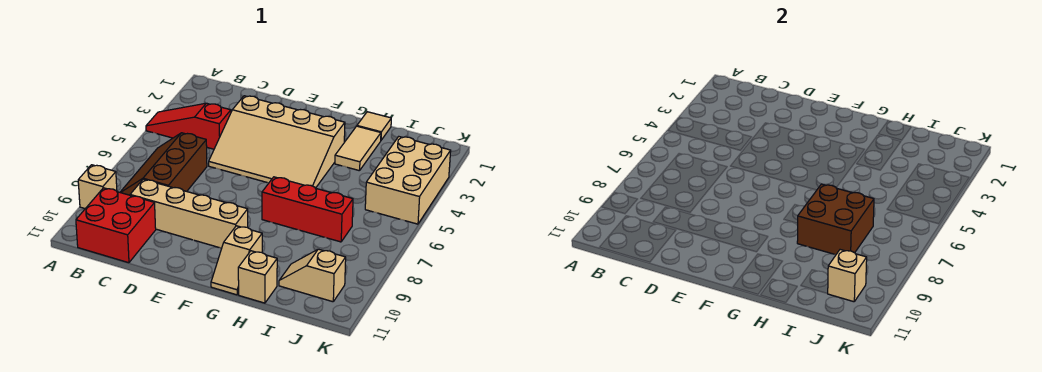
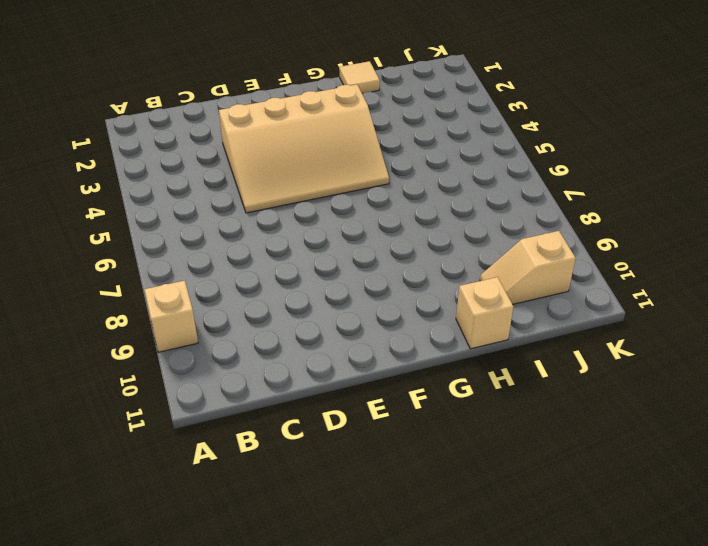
none -> red 1x3 slope [146,103,231,149]
none -> brown 2x3 slope [120,133,207,195]
none -> red 2x2 brick [76,188,156,263]

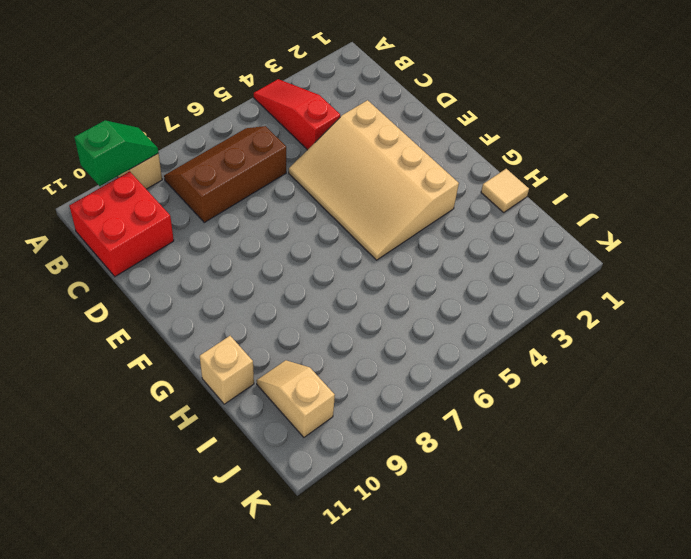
green 1x2 slope [74,120,159,186] -> none
none -> tan 1x4 brick [130,179,248,248]
none -> red 1x3 brick [262,177,353,242]
none -> tan 1x2 slope [211,226,262,295]

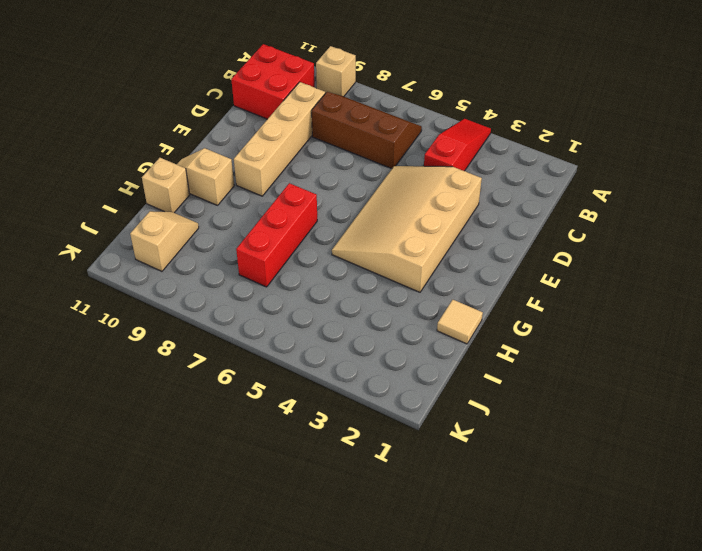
none -> tan 1x2 tile [335,126,381,171]
none -> tan 2x3 brick [365,137,451,224]
none -> brown 2x2 brick [797,184,874,255]

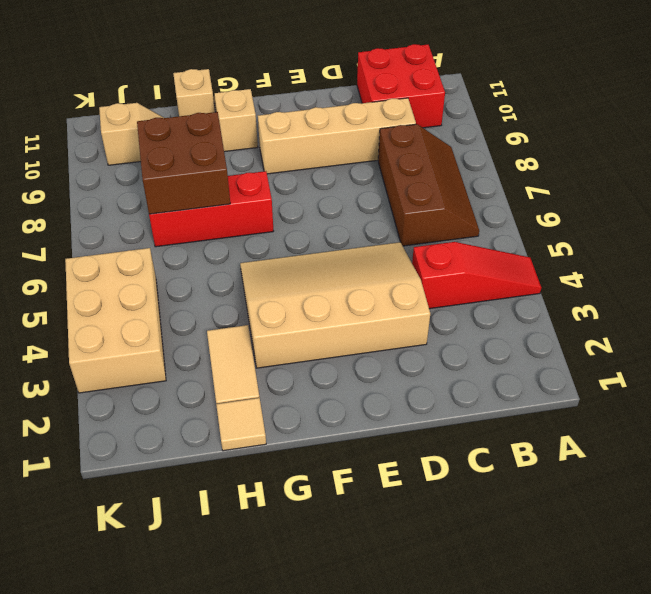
none -> tan 1x1 brick [78,165,117,209]
none -> tan 1x1 brick [827,250,867,302]

